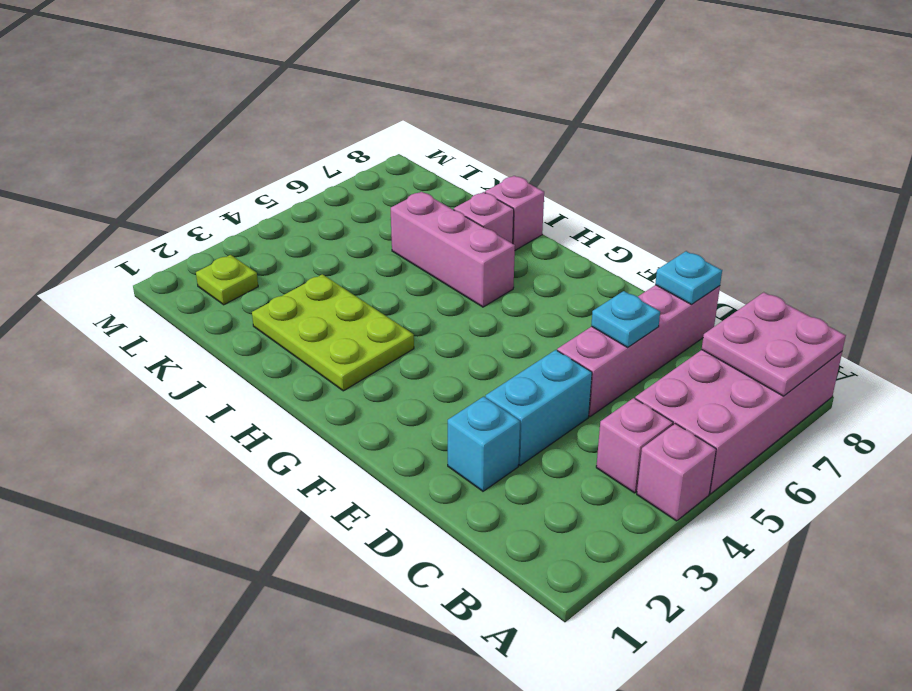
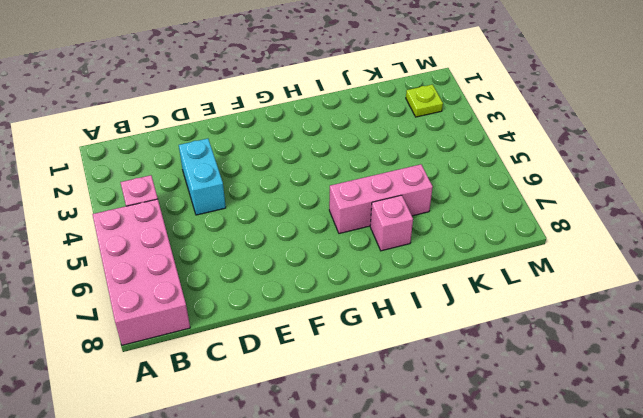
none -> pink 1x1 brick [637,424,716,521]
none -> cyan 1x1 brick [448,397,520,491]
none -> pink 1x4 brick [557,285,720,417]

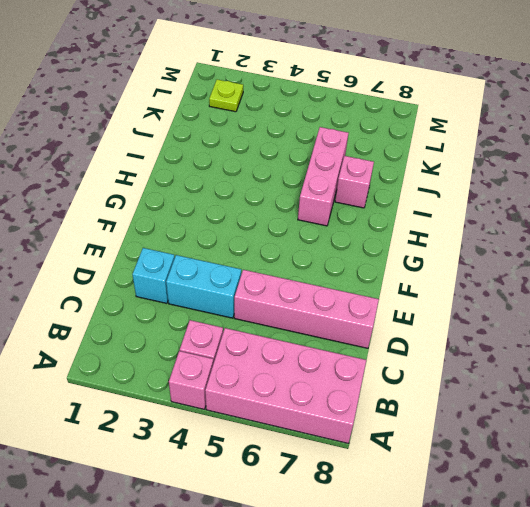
none -> lime 2x3 plate [252,274,414,391]
none -> pink 1x1 brick [485,176,544,250]
none -> pink 2x2 plate [702,292,846,396]

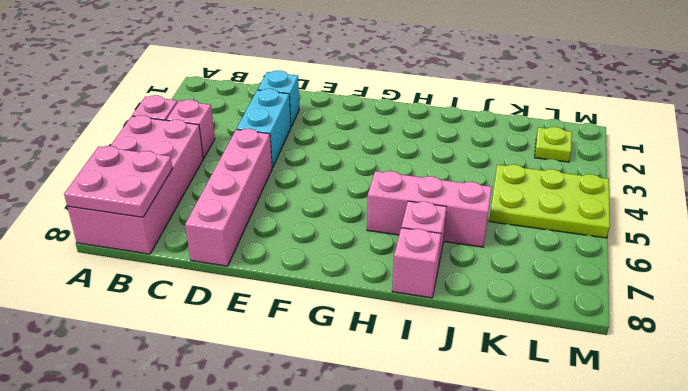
lime 2x3 plate [489,164,610,238] -> lime 2x3 plate moved to [252,274,414,391]
none -> cyan 1x1 plate [591,291,660,347]
none -> cyan 1x1 plate [655,251,722,304]

